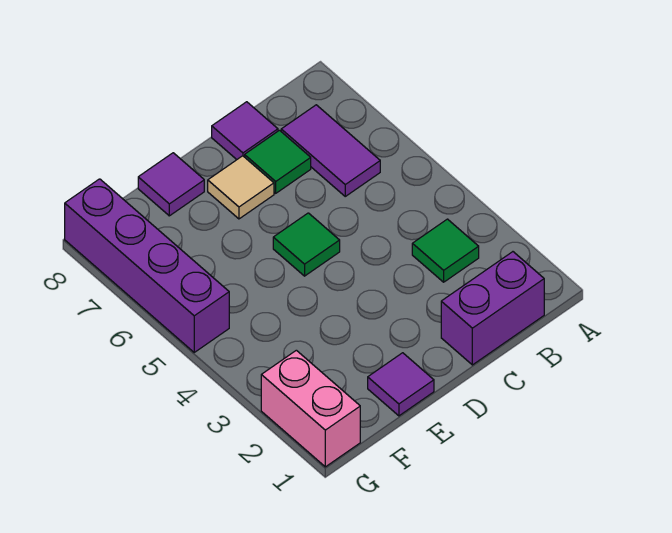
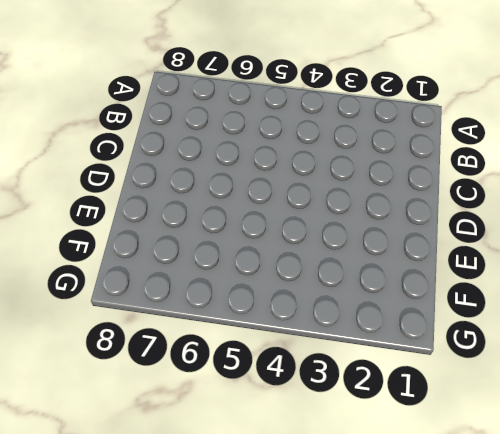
none -> purple 1x2 brick [441,252,544,365]
none -> green 1x1 tile [412,219,479,282]

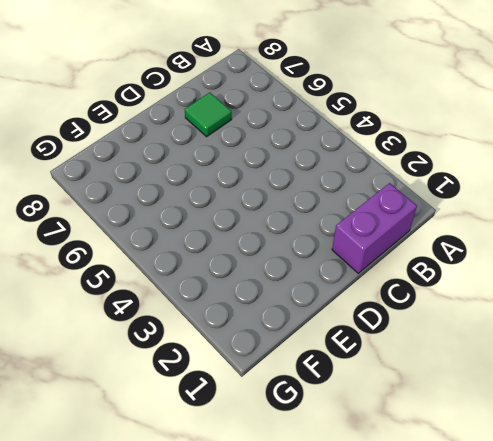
none -> green 1x1 tile [412,219,479,282]
none -> purple 1x2 tile [281,105,380,196]

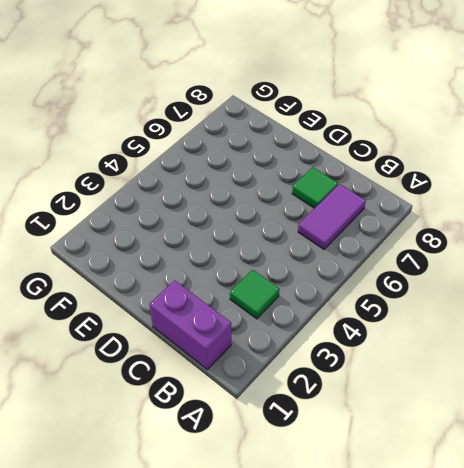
none -> purple 1x1 tile [212,102,278,159]
none -> green 1x1 tile [273,213,340,276]

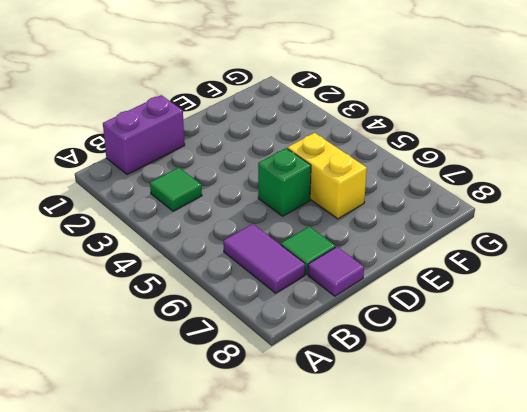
green 1x1 brick [258,148,311,216] -> green 1x1 tile [273,213,340,276]
yellow 1x2 brick [288,133,367,219] -> none
none -> tan 1x1 tile [208,156,274,219]
none -> purple 1x1 tile [368,353,434,416]

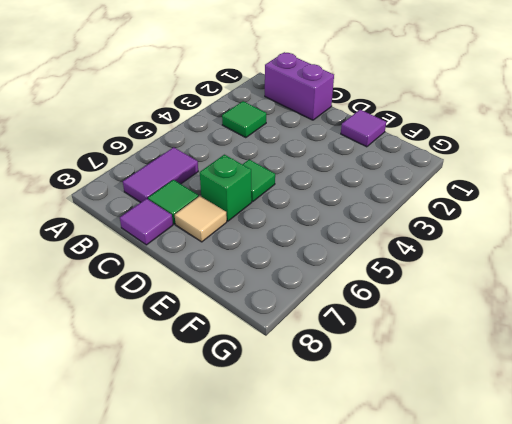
green 1x1 brick [200,155,252,221] -> none
none -> purple 1x1 tile [138,153,204,216]
none -> pink 1x2 brick [261,350,360,467]

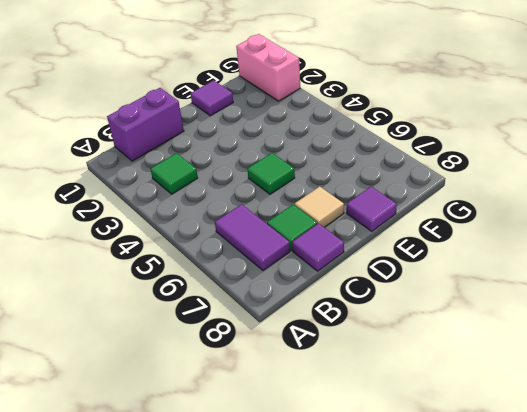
none -> purple 1x4 brick [65,179,229,352]

